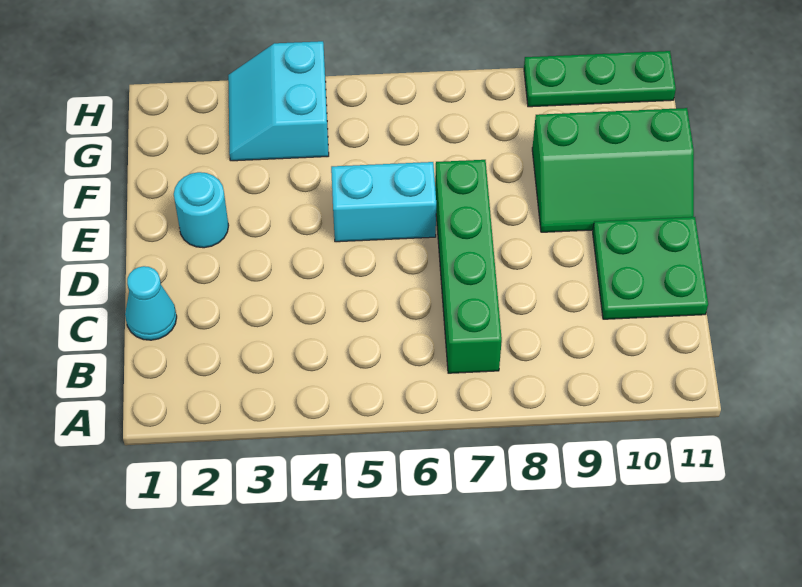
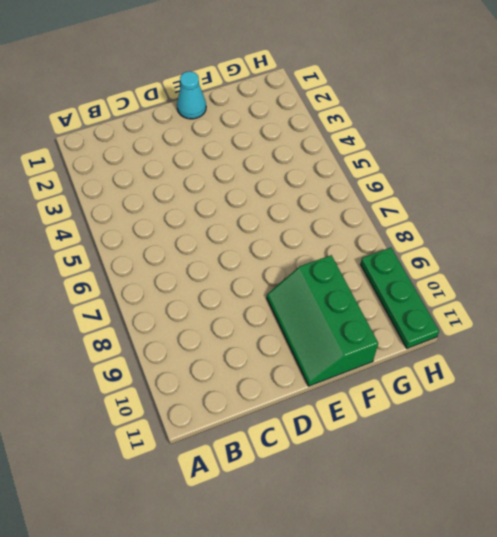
cyan 1x1 cone [177,71,206,119] -> cyan 1x1 cone moved to [125,266,177,340]
none -> green 1x4 brick [435,160,502,373]
none -> green 2x2 plate [593,217,708,319]

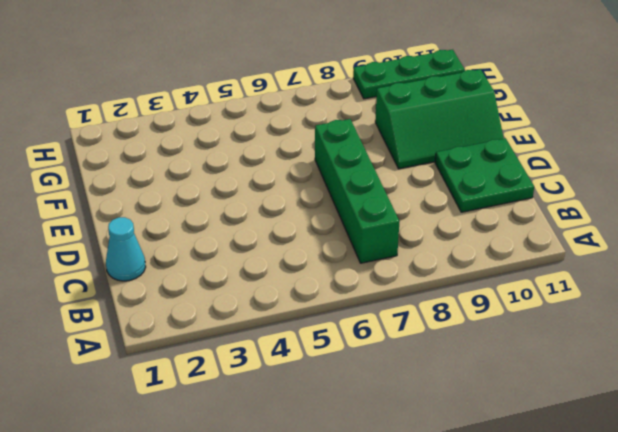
none -> cyan 1x1 round brick [174,172,229,248]
none -> cyan 1x2 brick [331,162,436,242]

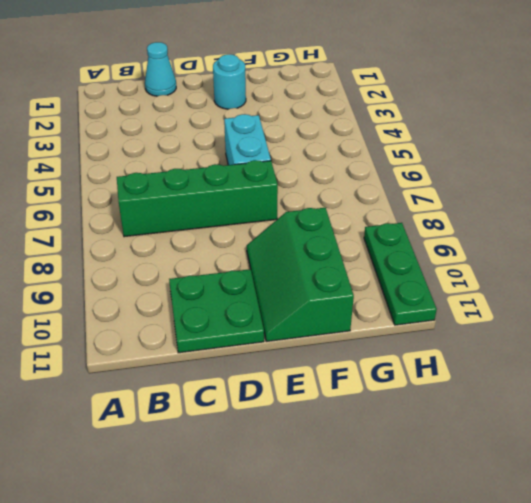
none -> cyan 2x2 slope [228,41,329,161]

